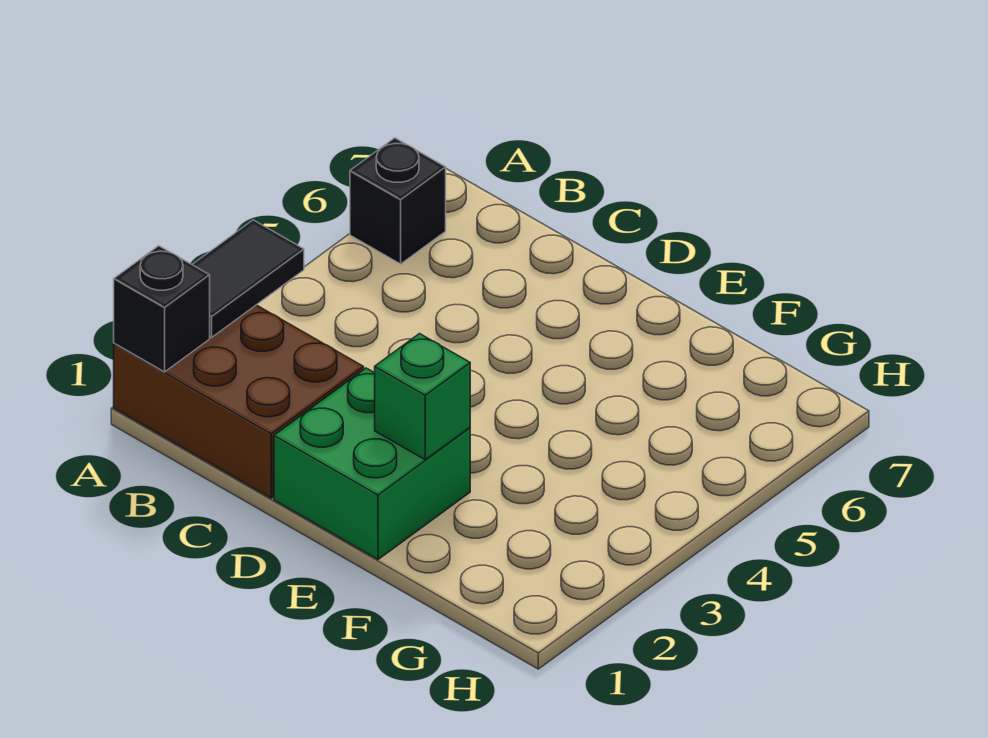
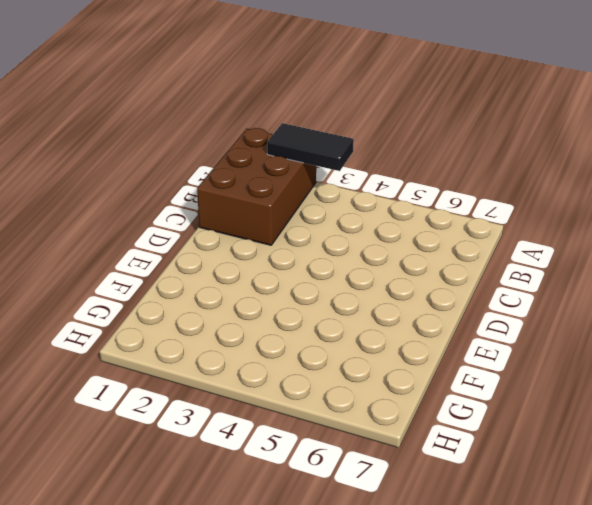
none -> black 1x1 brick [350,138,446,264]
none -> green 2x2 brick [274,368,470,559]

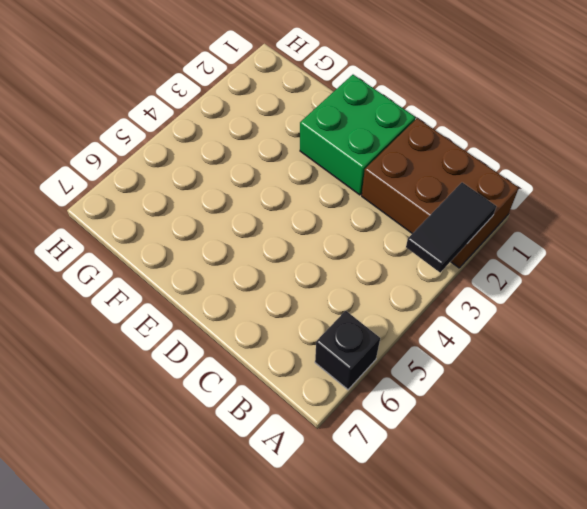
none -> black 1x1 brick [114,246,210,372]
none -> green 1x1 brick [375,334,470,460]

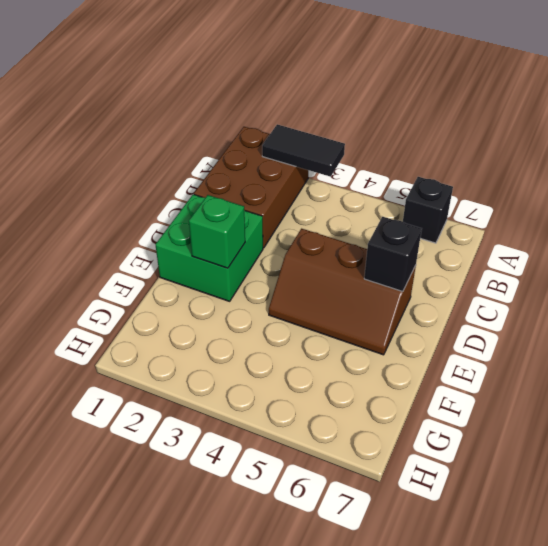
brown 2x3 slope [269,229,416,355] -> none
black 1x1 brick [364,217,422,291] -> black 1x1 brick moved to [114,246,210,372]

